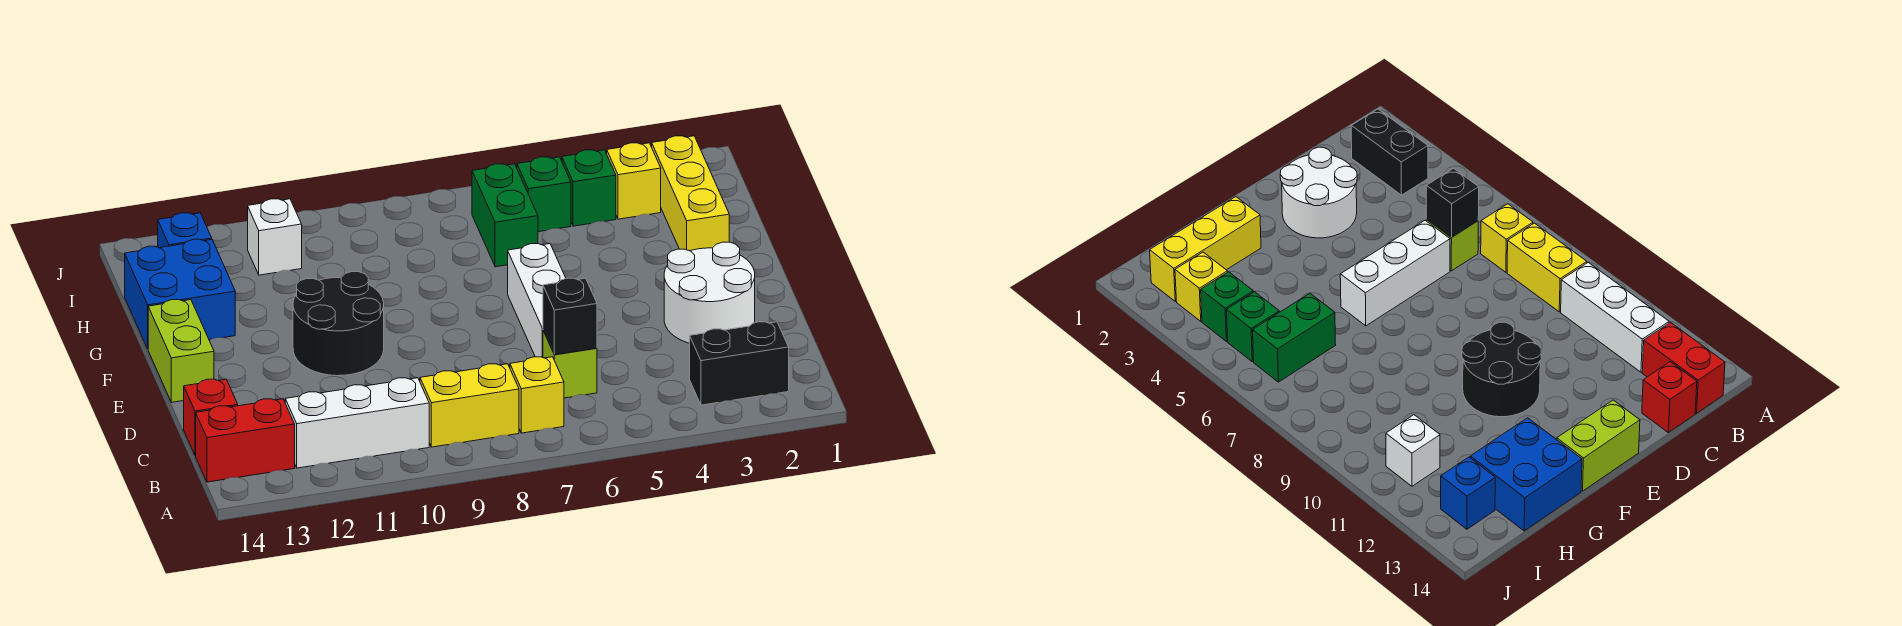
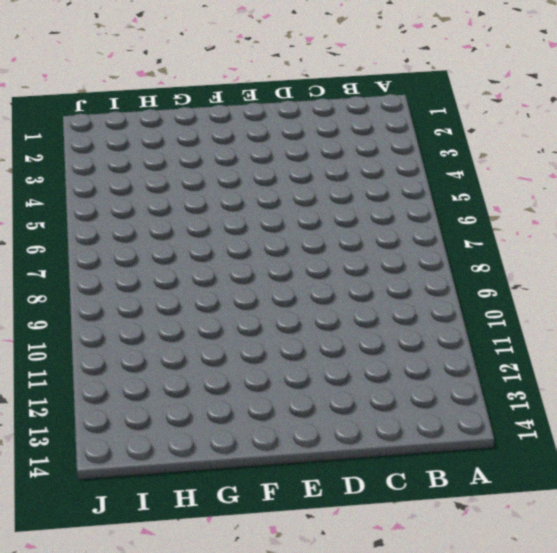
none -> black 1x2 brick [690,322,789,405]
none -> yellow 1x1 brick [510,357,564,433]
none -> yellow 1x2 brick [420,364,519,447]

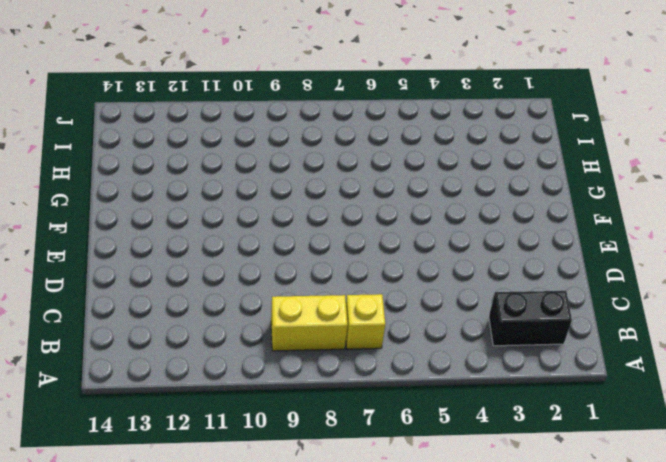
none -> white 1x3 brick [285,378,429,468]
none -> red 1x2 brick [196,399,295,482]
none -> lime 1x1 brick [543,331,597,398]

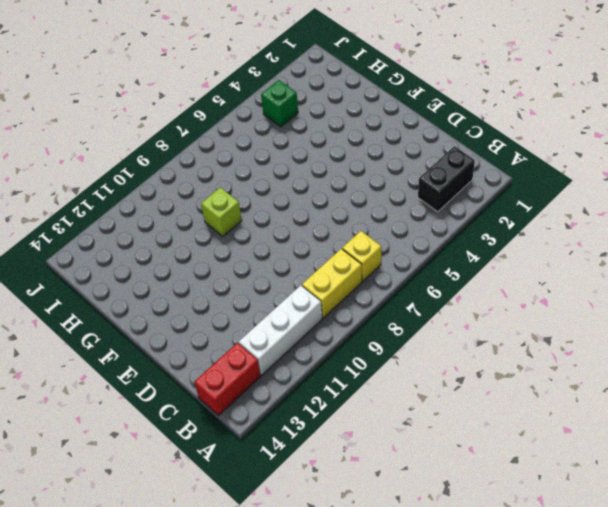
lime 1x1 brick [201,187,242,237] -> lime 1x1 brick moved to [543,331,597,398]
none -> red 1x1 brick [184,379,238,456]
none -> white 2x2 round brick [664,242,755,343]
none -> white 1x3 brick [508,244,566,358]

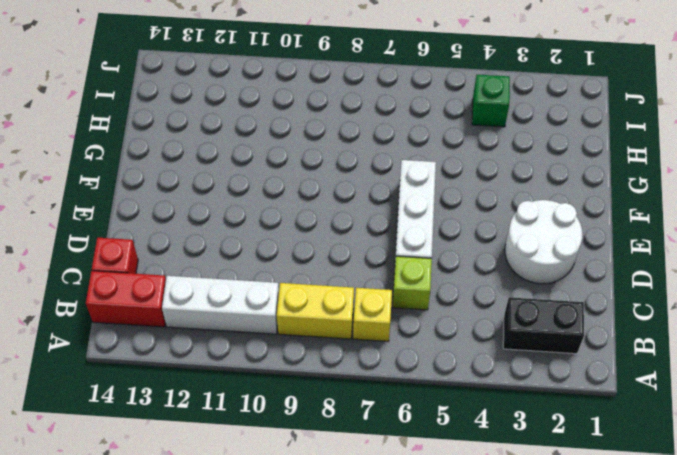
none -> black 2x2 round brick [293,272,384,376]
none -> lime 1x2 brick [148,300,214,402]
none -> yellow 1x3 brick [652,136,729,251]

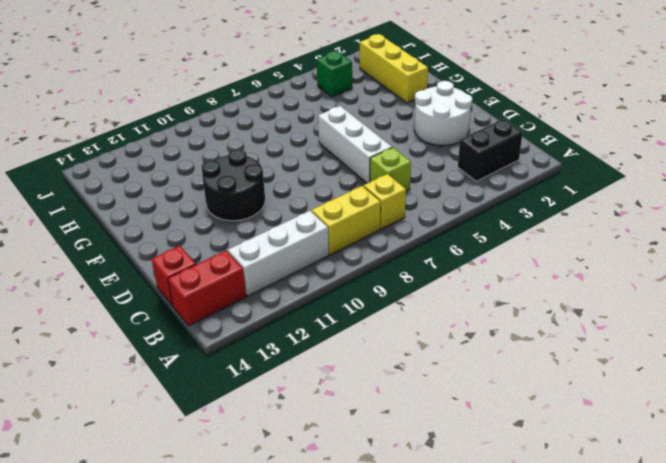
none -> lime 1x2 brick [148,300,214,402]
none -> blue 2x2 brick [125,239,235,349]
none -> green 1x2 brick [472,164,538,267]

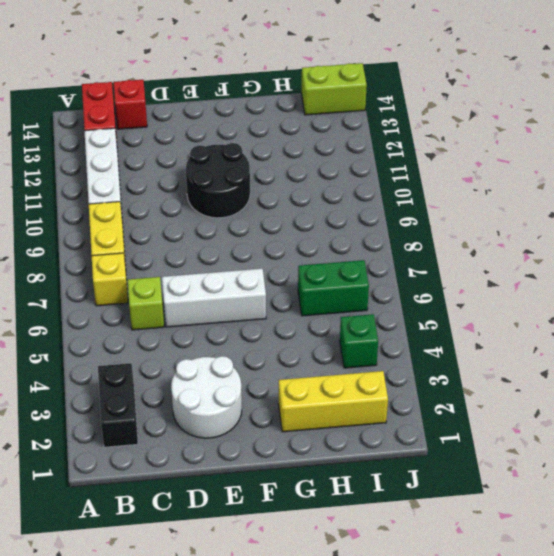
lime 1x2 brick [302,63,367,115] -> lime 1x2 brick moved to [148,300,214,402]
none -> blue 2x2 brick [125,239,235,349]
none -> yellow 1x1 brick [607,143,661,219]
none -> green 1x1 brick [517,157,571,232]

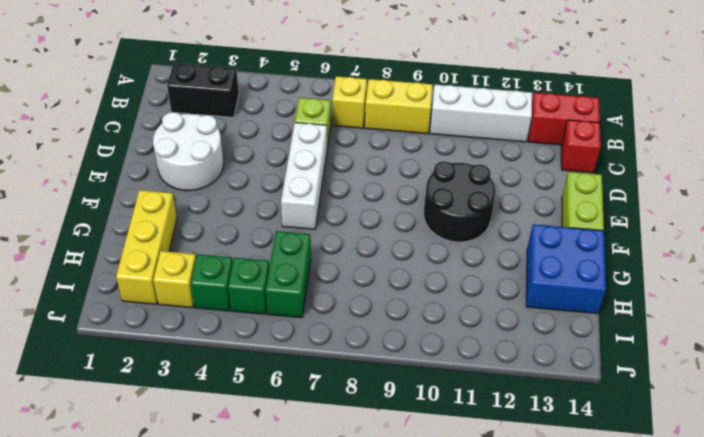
none -> white 1x1 brick [248,199,302,275]
none -> blue 1x1 brick [158,213,212,248]
none -> black 1x1 brick [543,278,597,355]

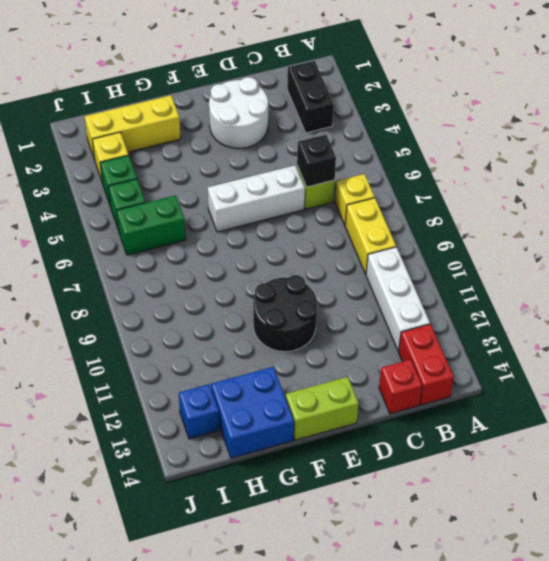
none -> white 1x1 brick [248,199,302,275]

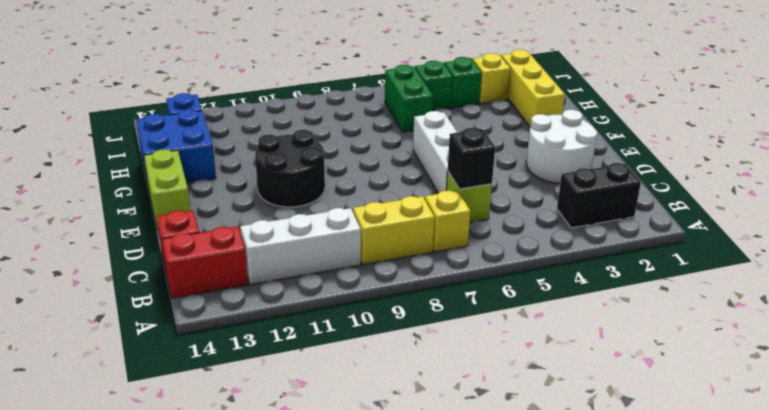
none -> white 1x1 brick [248,199,302,275]

